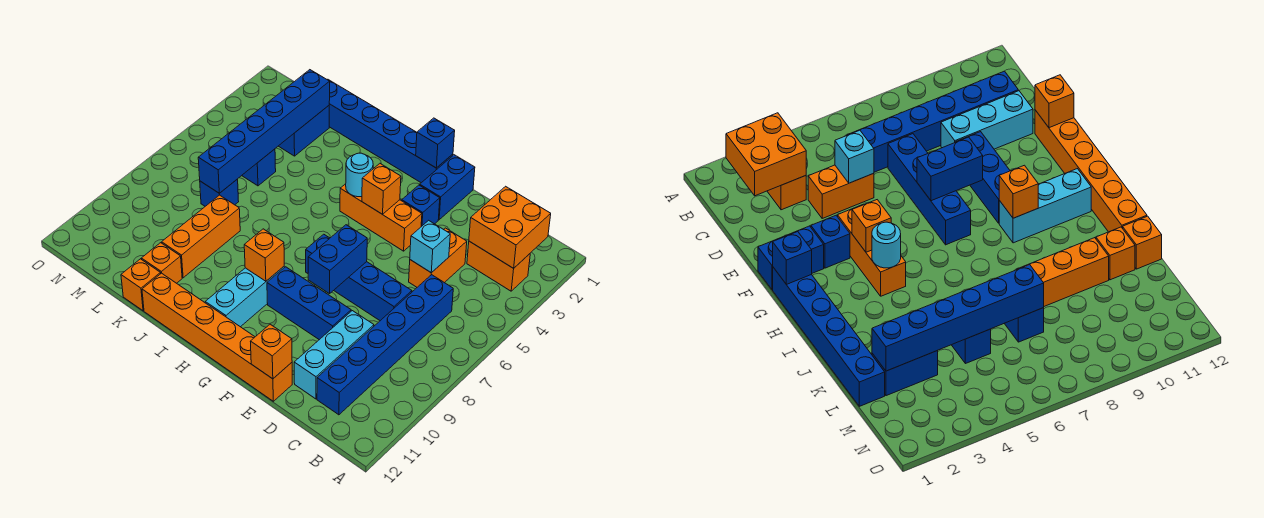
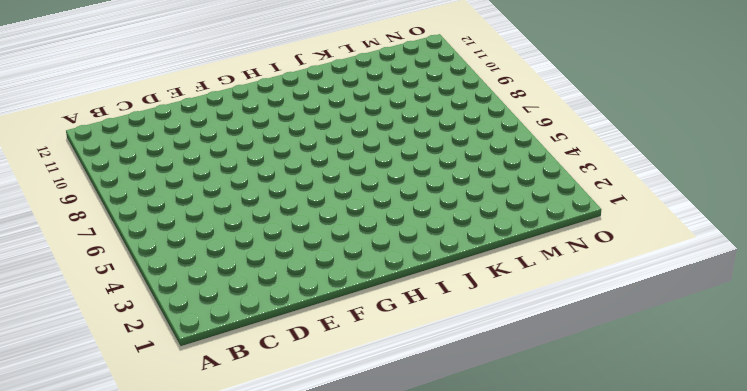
none -> orange 1x2 brick [467,241,530,291]
none -> blue 1x6 brick [317,275,453,415]
none -> orange 1x2 brick [409,228,467,287]

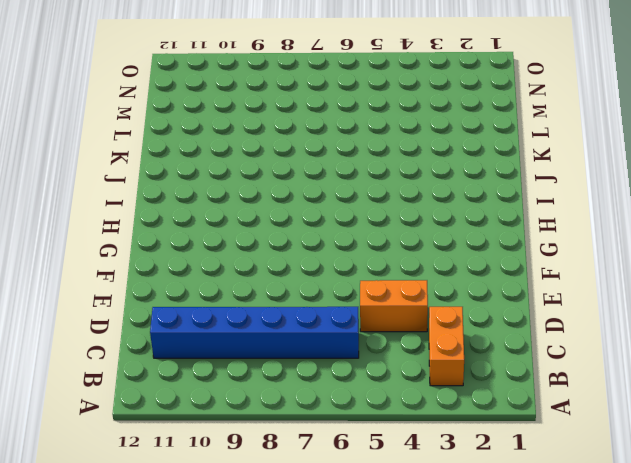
none -> blue 1x4 brick [306,234,412,321]
none -> cyan 1x3 brick [294,311,374,399]
none -> blue 1x3 brick [267,267,351,340]

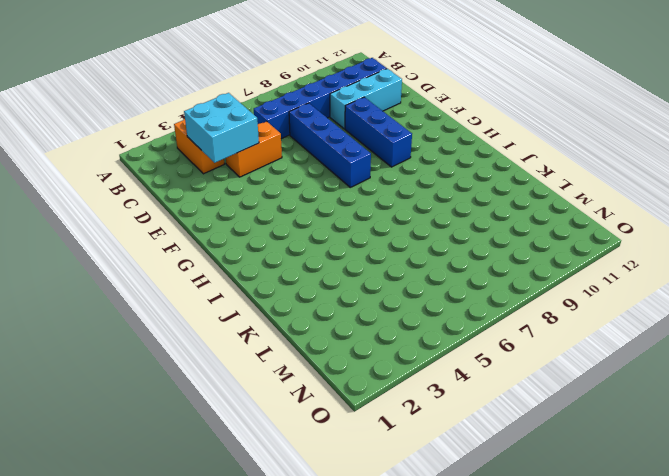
cyan 2x2 brick [184,93,259,163] -> orange 2x2 brick [469,186,551,268]
none -> orange 1x6 brick [142,273,292,401]
none -> blue 1x2 brick [420,155,475,220]
none -> blue 1x1 brick [402,185,440,227]

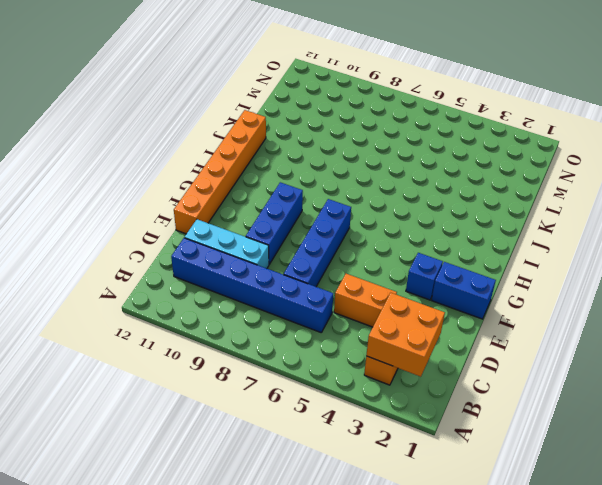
none -> orange 1x3 brick [340,184,422,251]
none -> blue 1x6 brick [327,79,453,183]
none -> cyan 1x3 brick [205,267,285,327]

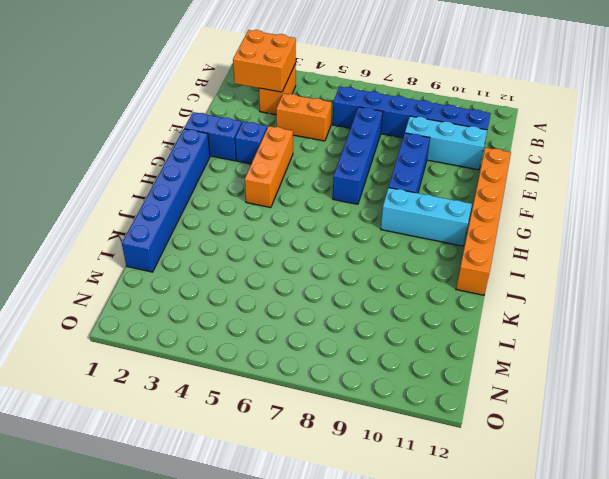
none -> orange 1x3 brick [162,195,240,278]
none -> orange 1x1 brick [141,243,182,283]
none -> orange 1x1 brick [121,259,161,311]

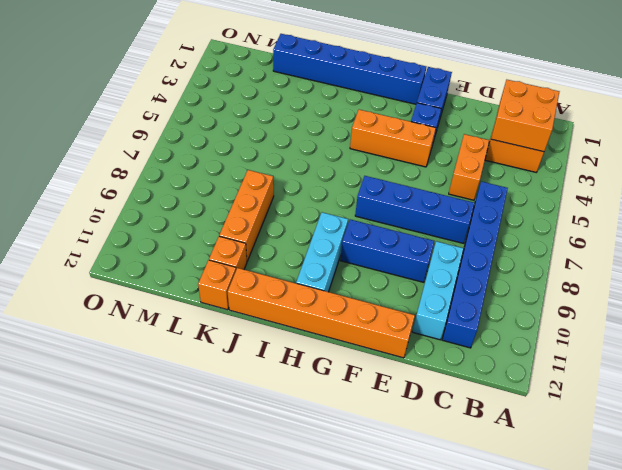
none -> blue 1x2 brick [279,106,329,156]
none -> blue 1x1 brick [242,149,276,186]
none -> blue 1x1 brick [200,179,239,206]

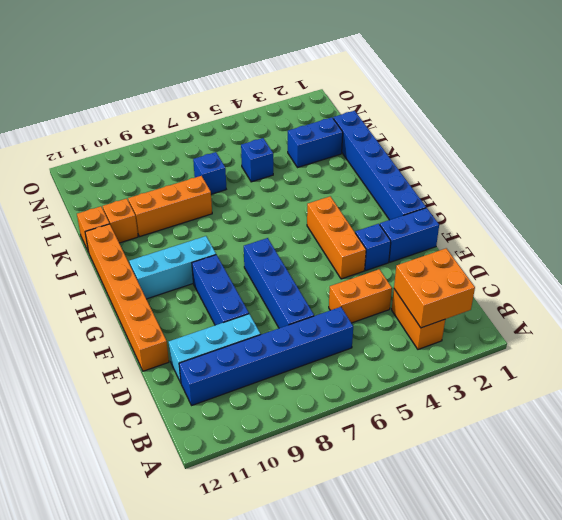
none -> cyan 1x1 brick [410,220,450,273]
none -> orange 1x1 brick [250,324,292,379]
none -> blue 1x2 brick [308,225,367,294]

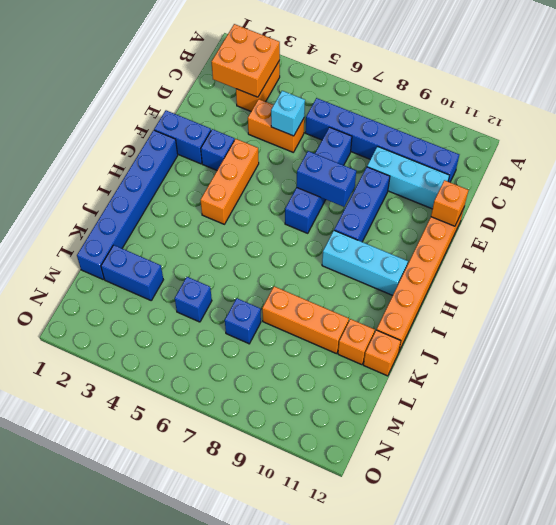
none -> blue 1x1 brick [416,118,455,168]
none -> orange 1x1 brick [362,164,401,214]
none -> cyan 1x1 round brick [346,153,373,197]

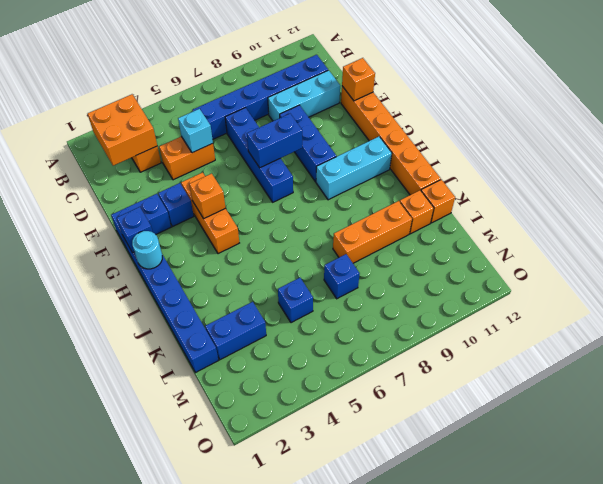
cyan 1x1 round brick [132,231,162,269] -> cyan 1x1 round brick moved to [346,153,373,197]
none -> orange 1x1 brick [244,229,284,281]
none -> blue 1x6 brick [198,70,330,193]

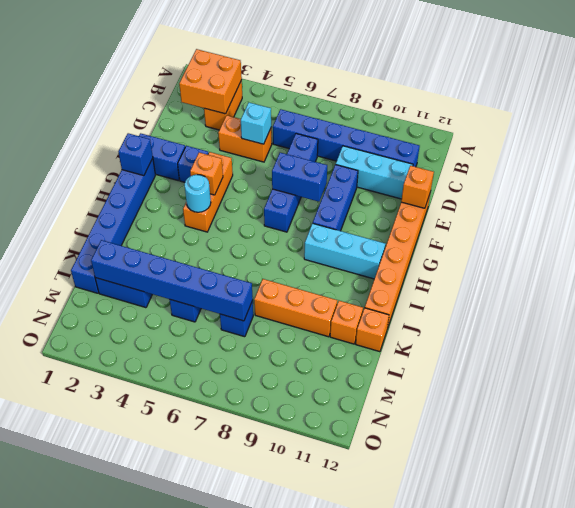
none -> orange 1x1 brick [244,229,284,281]

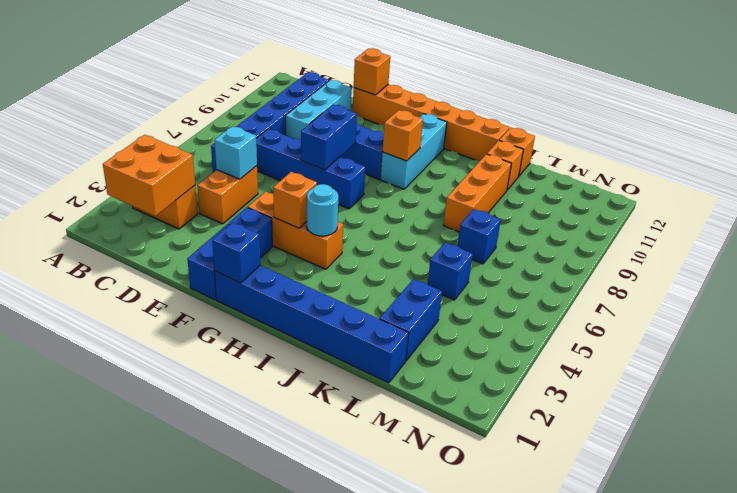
none -> blue 1x6 brick [198,70,330,193]

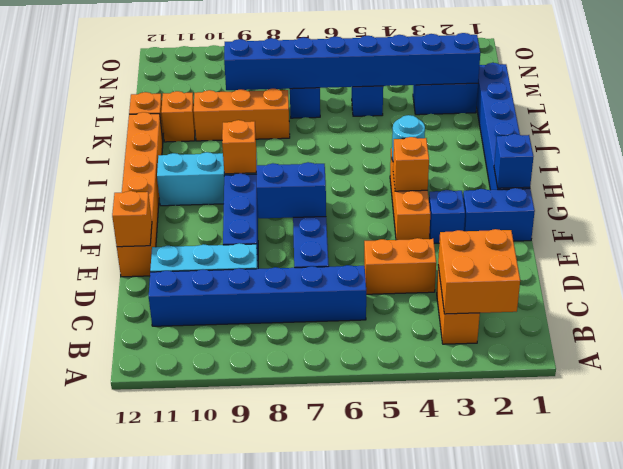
blue 1x8 brick [224,33,480,90] -> blue 1x6 brick [198,70,330,193]
none -> cyan 1x1 brick [410,220,450,273]

